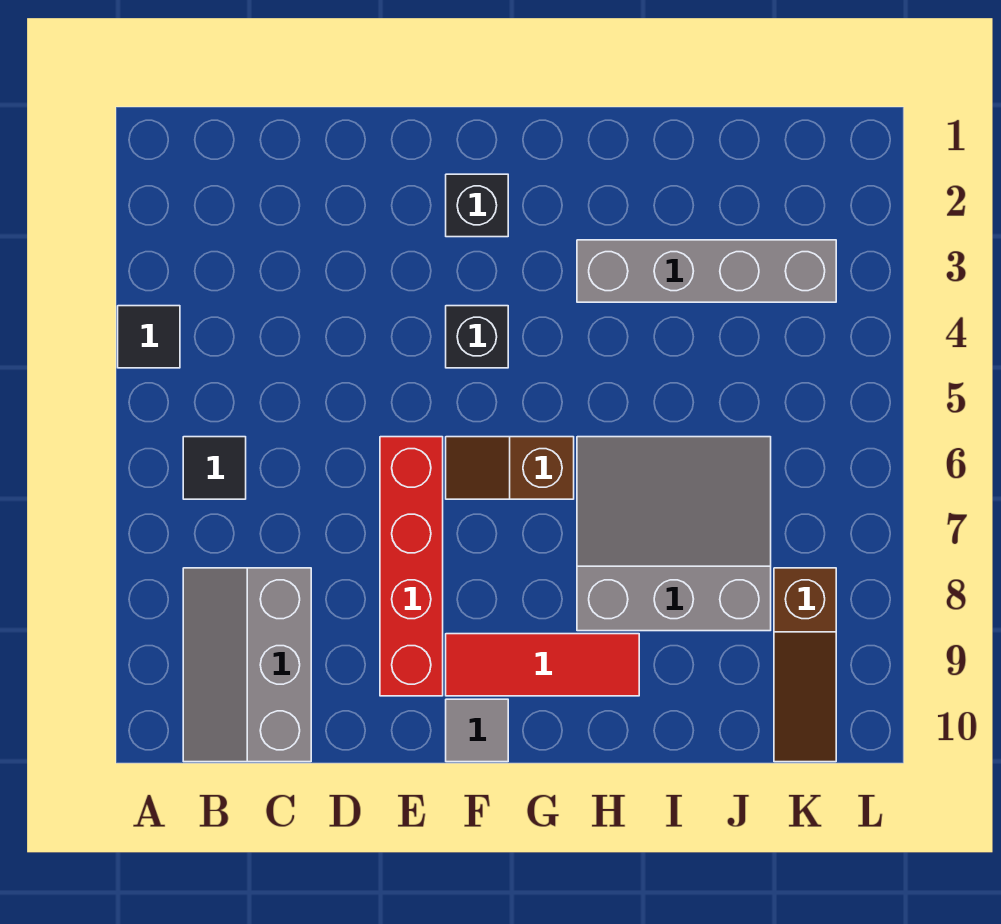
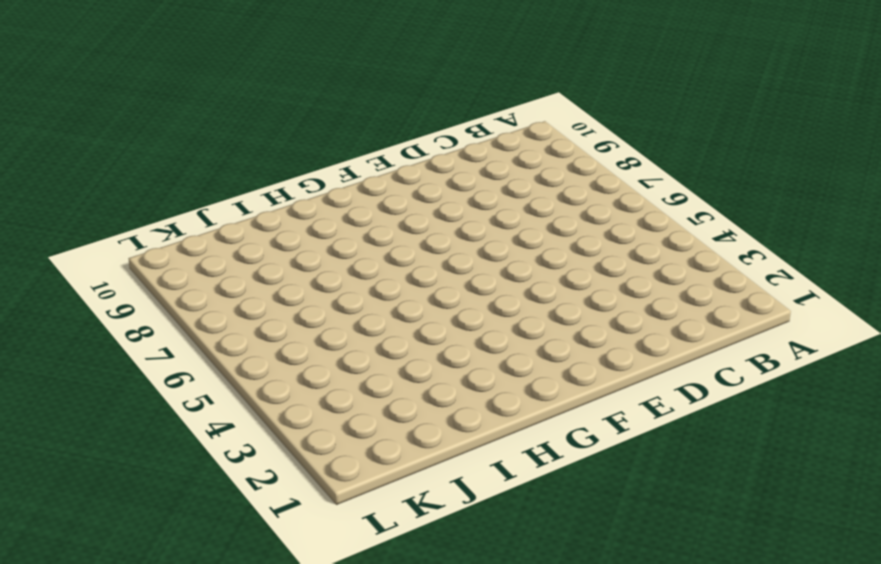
none -> black 1x1 tile [118,306,180,368]
none -> black 1x1 tile [183,437,246,499]
none -> grey 2x3 slope [183,568,311,762]

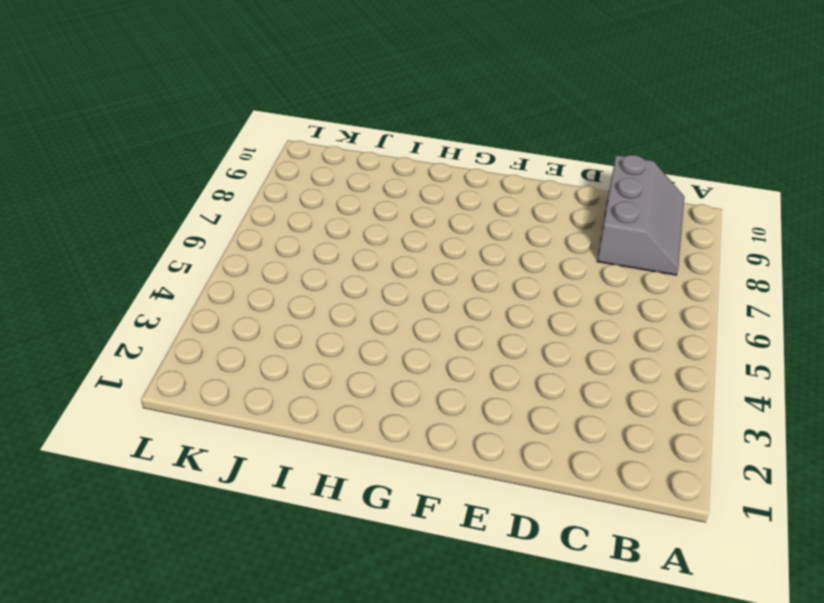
none -> black 1x1 tile [118,306,180,368]
none -> black 1x1 tile [183,437,246,499]
none -> red 1x4 brick [380,437,443,696]

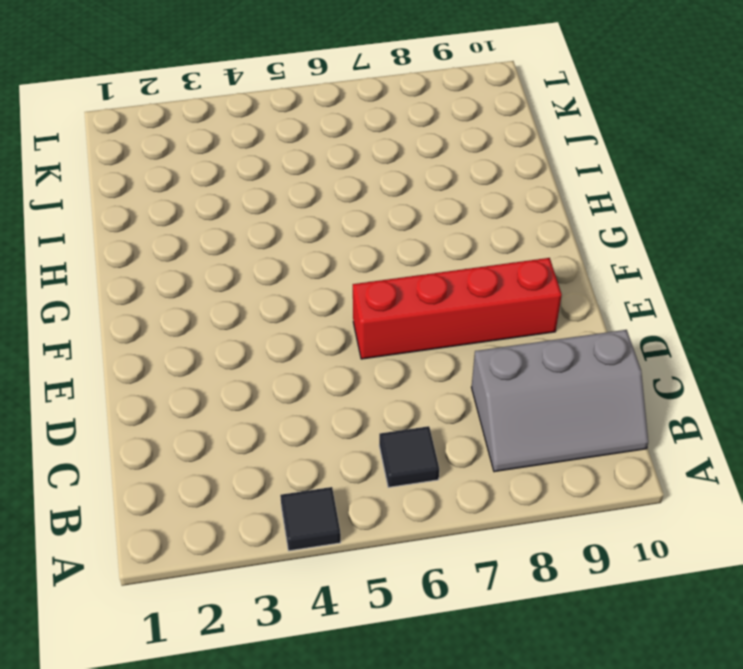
none -> black 1x1 brick [446,174,508,237]
none -> black 1x1 brick [446,306,508,368]
none -> brown 1x2 slope [446,437,574,499]

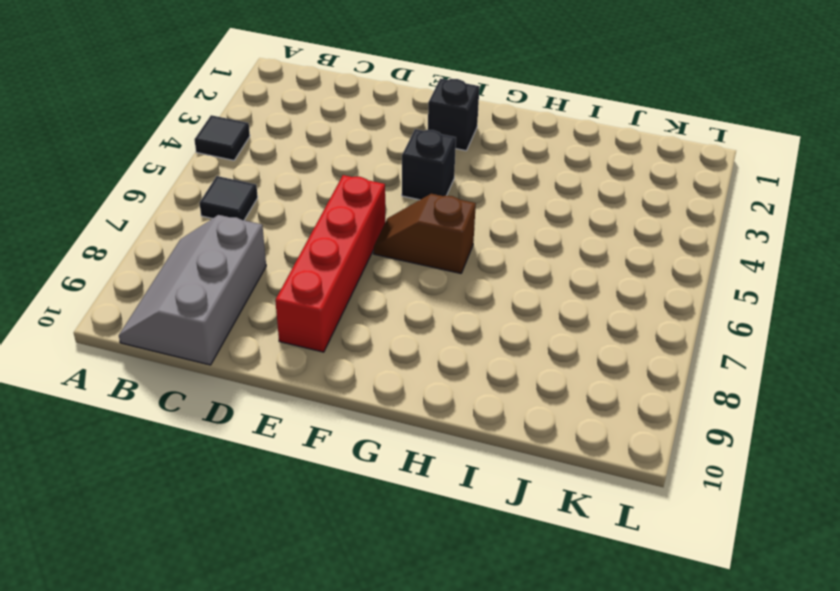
none -> red 1x3 tile [446,634,639,696]
none -> grey 1x1 tile [446,699,508,762]
none -> grey 1x4 brick [577,240,836,302]

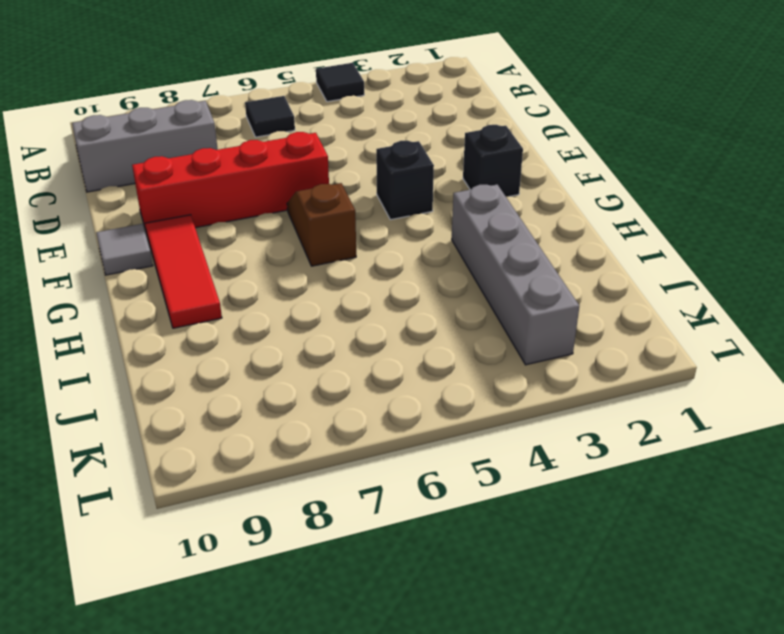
none -> grey 3x3 slope [577,437,771,631]
none -> brown 1x3 slope [774,568,836,762]

